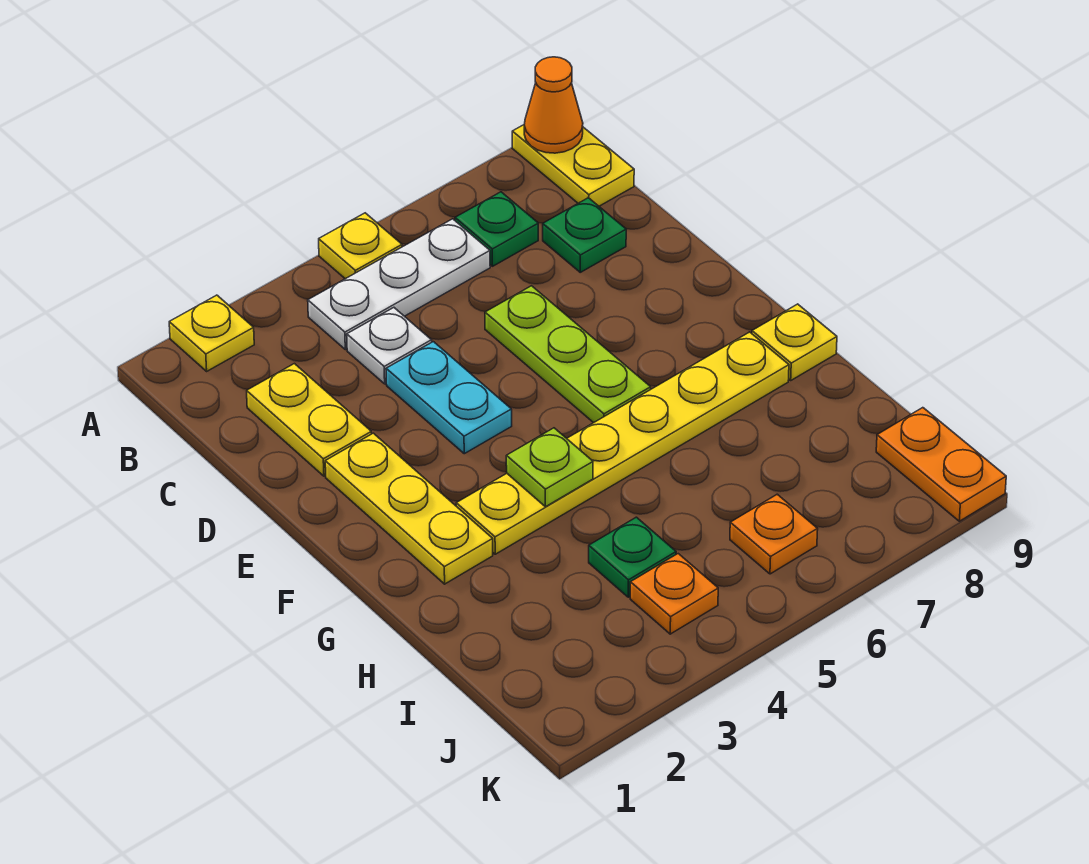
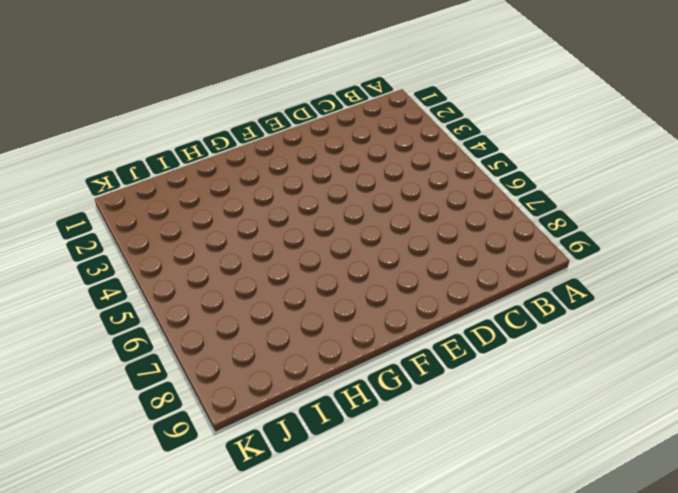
none -> yellow 1x1 plate [169,295,254,371]
none -> yellow 1x1 plate [319,213,402,279]
none -> yellow 1x2 plate [512,125,634,206]

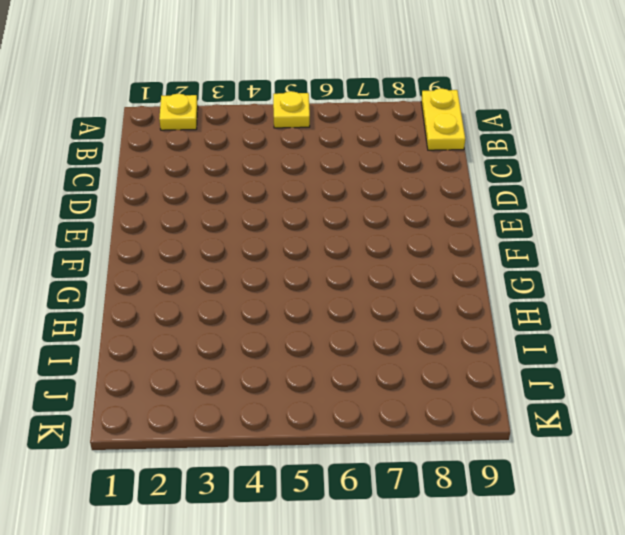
none -> white 1x3 plate [308,219,490,350]
none -> green 1x1 plate [455,192,538,266]
none -> yellow 1x2 plate [247,364,372,476]

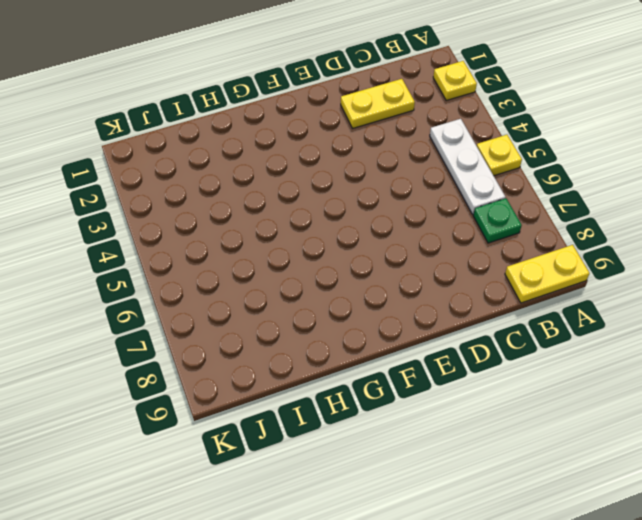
none -> white 1x1 plate [347,308,432,384]
none -> green 1x1 plate [543,198,626,272]
none -> cyan 1x2 plate [386,342,512,454]

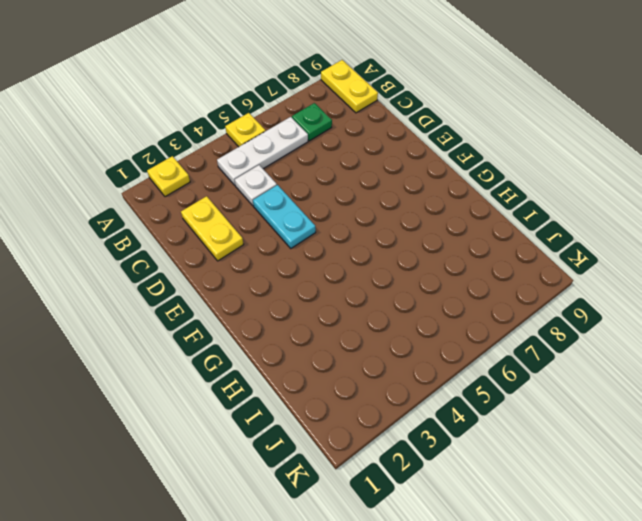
none -> green 1x1 plate [543,198,626,272]
none -> lime 1x3 plate [485,286,651,423]
none -> yellow 1x3 plate [325,433,493,584]

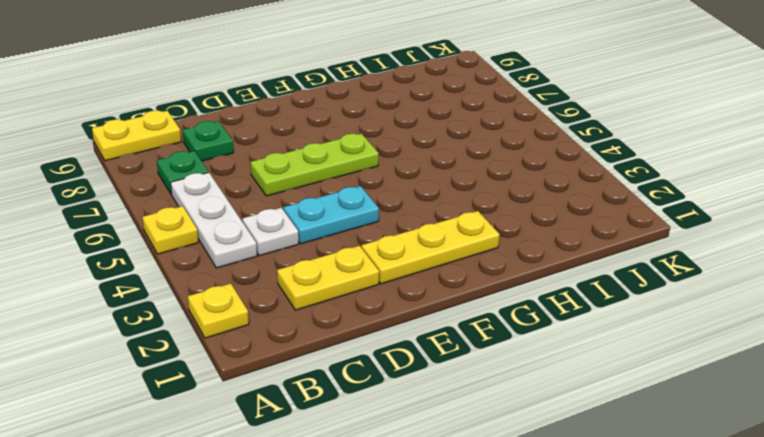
none -> yellow 1x6 plate [456,332,789,554]
none -> yellow 1x1 plate [752,304,837,380]
none -> green 1x1 plate [589,517,676,597]

